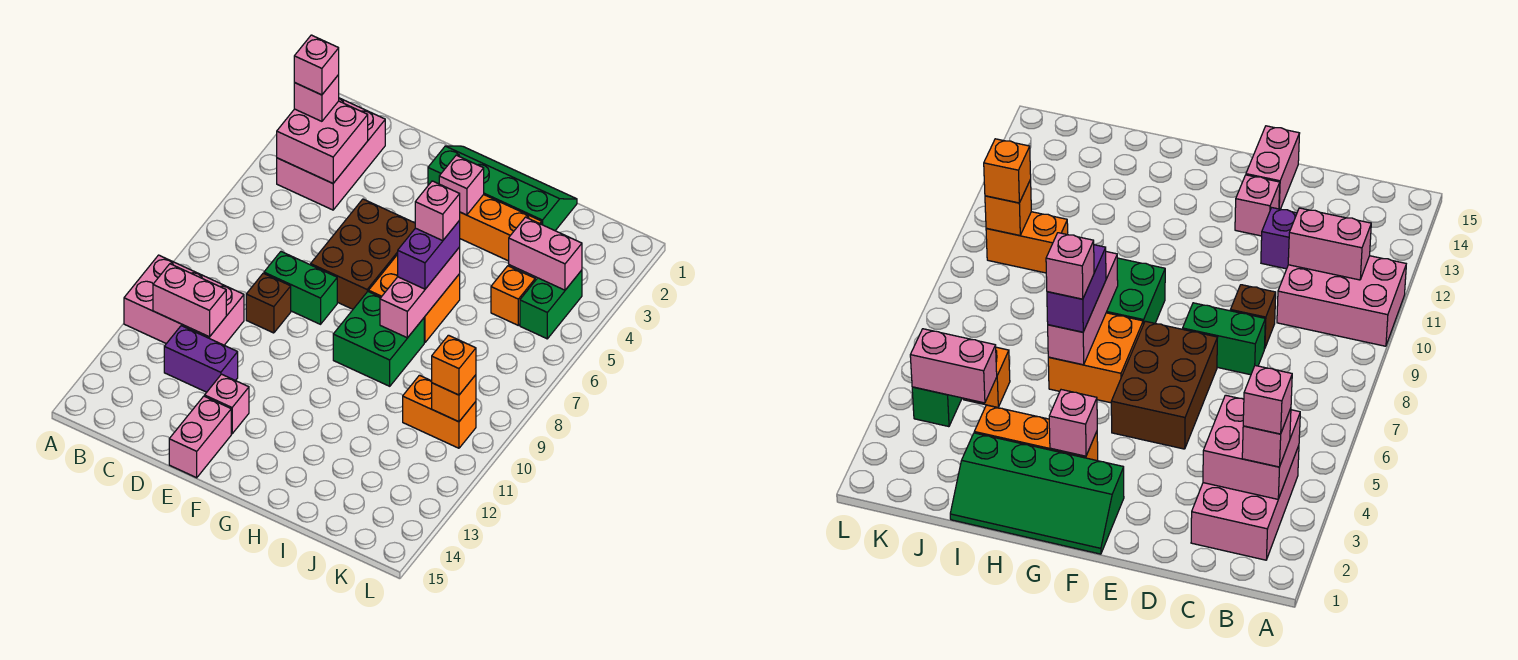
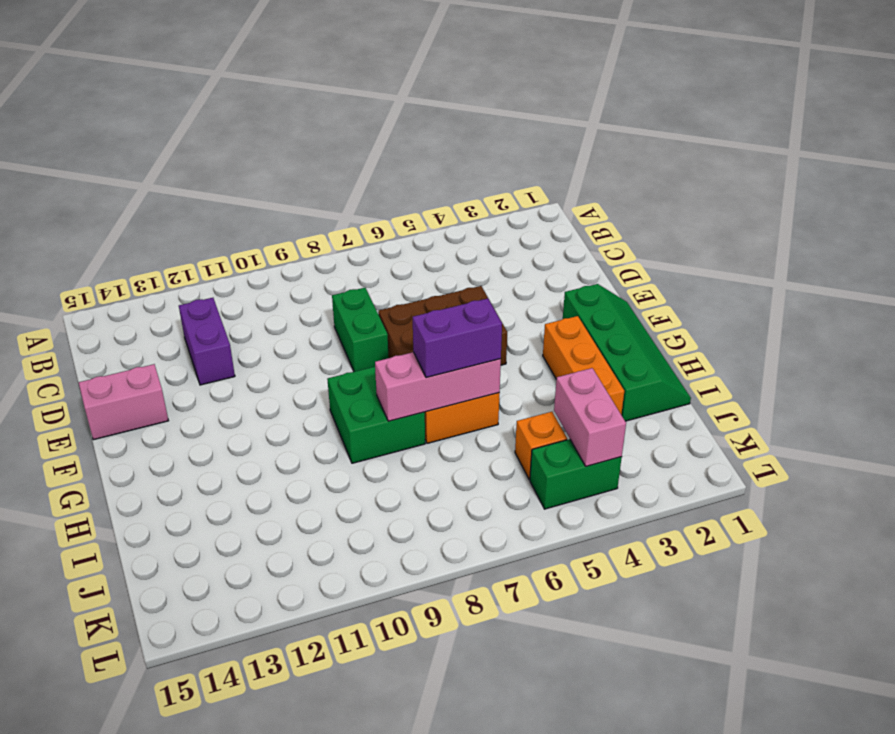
none -> pink 2x3 brick [124,255,244,345]
none -> pink 2x3 brick [277,98,385,210]
none -> brown 1x1 brick [246,273,291,333]

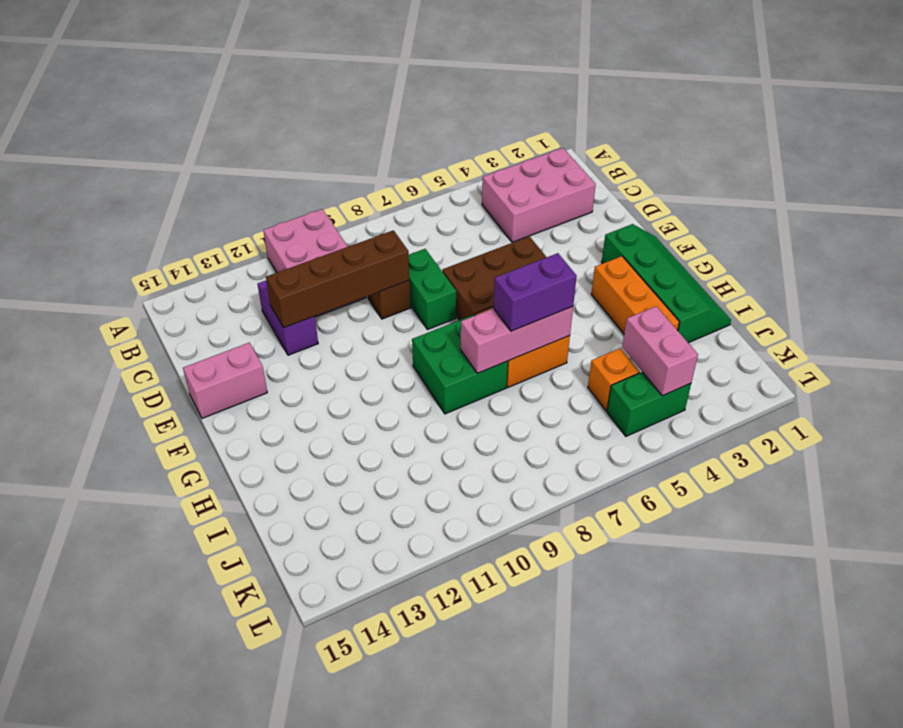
brown 1x4 brick [266,230,410,328] -> none
none -> pink 1x1 brick [205,374,249,434]
none -> orange 1x2 brick [403,375,476,448]
none -> pink 2x2 brick [277,101,368,183]

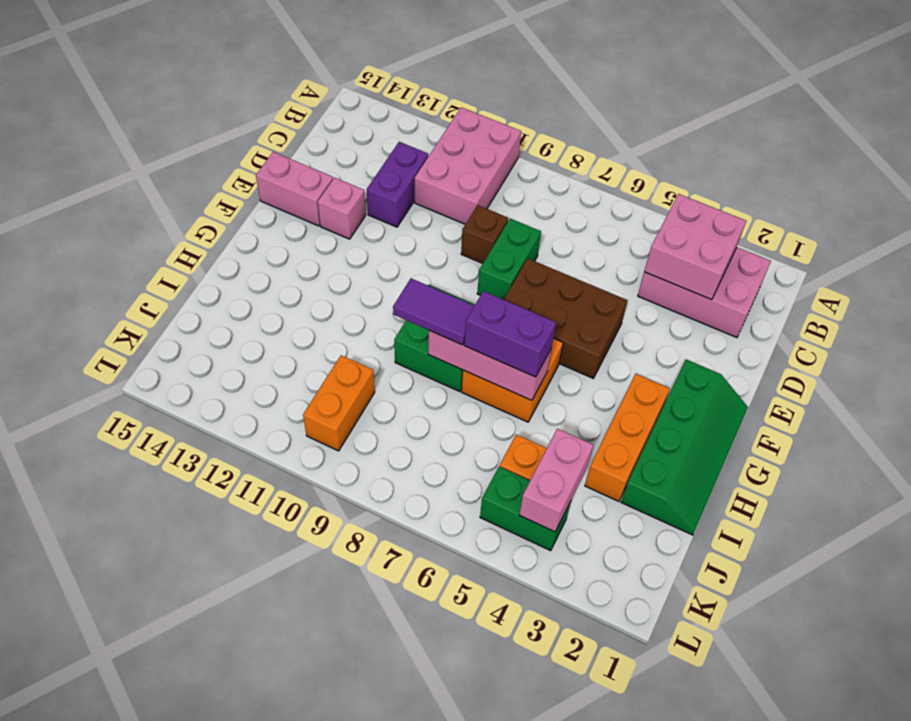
purple 1x2 tile [393,278,474,345] -> none
none -> pink 1x2 brick [153,264,226,337]
none -> pink 1x1 brick [439,155,484,215]
none -> orange 1x1 brick [432,375,476,422]

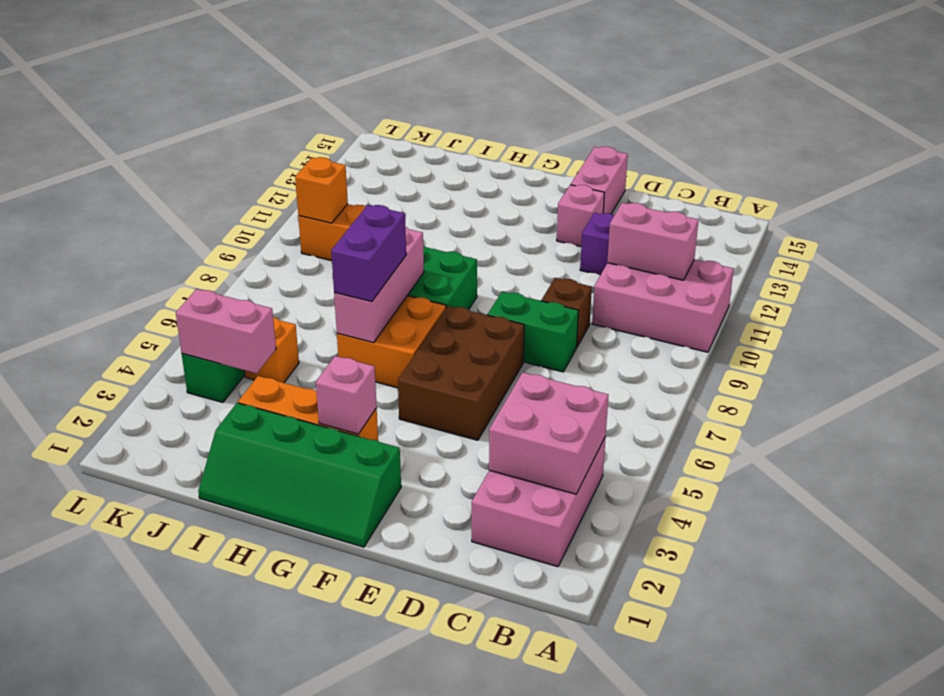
none -> pink 1x1 brick [294,75,339,121]
none -> orange 1x1 brick [432,335,476,395]
none -> pink 1x1 brick [294,35,339,95]

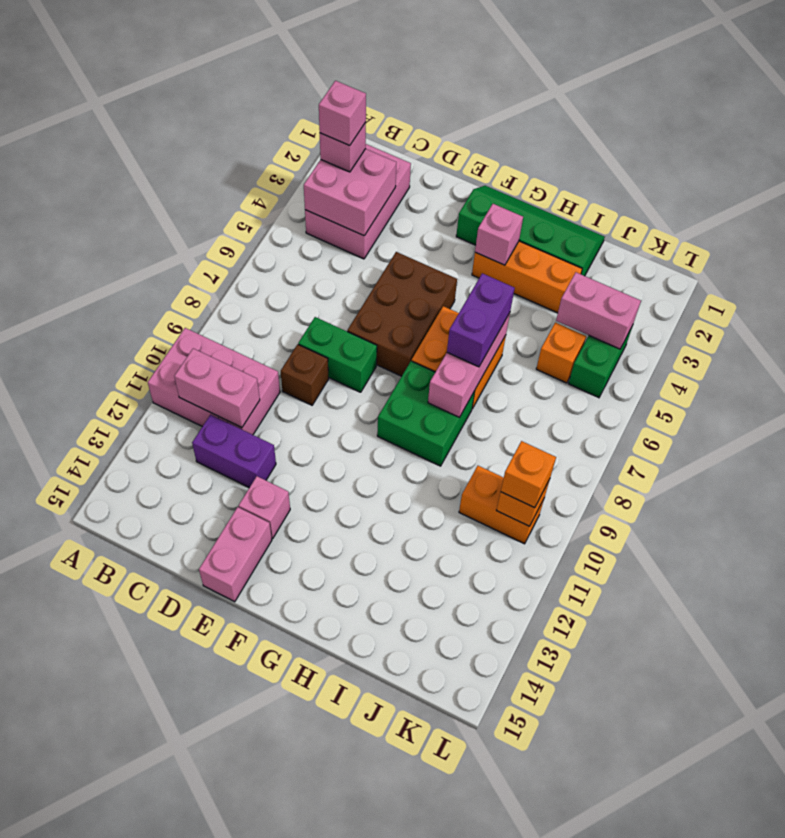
none -> pink 1x1 brick [415,181,460,241]

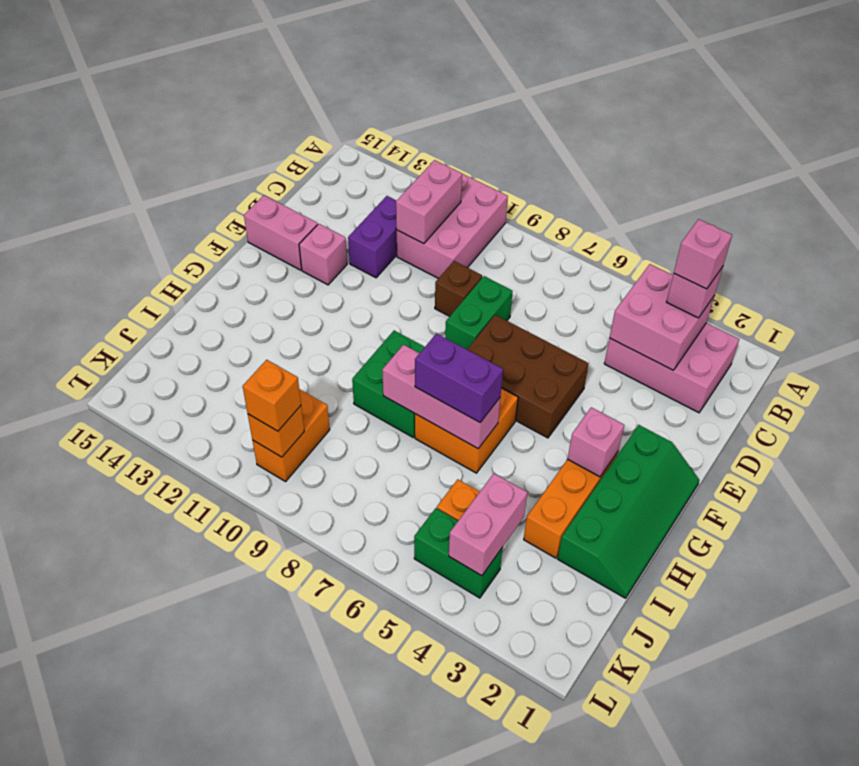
none -> pink 1x1 brick [415,181,460,241]

